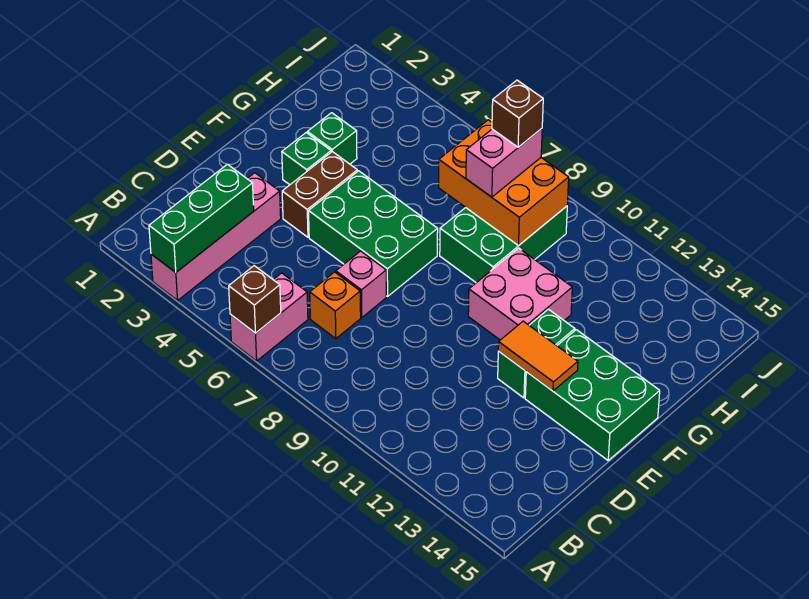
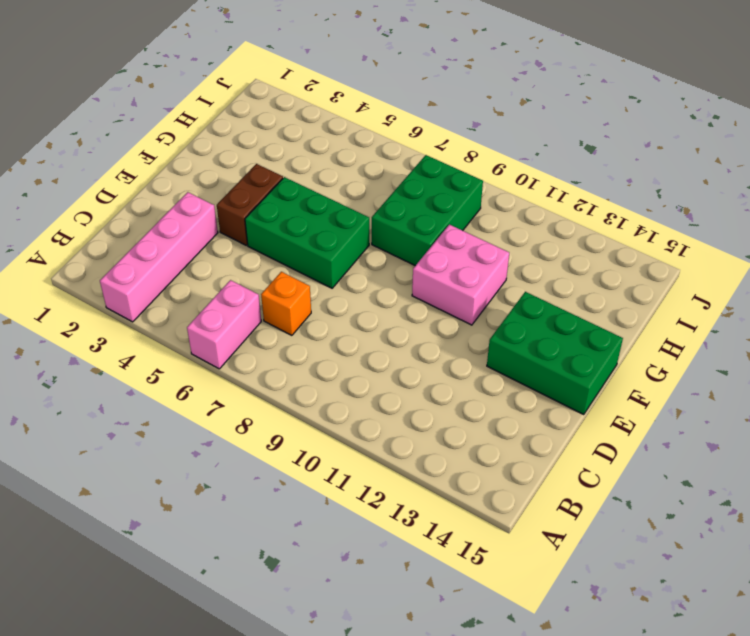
none -> pink 1x1 brick [336,251,386,317]
none -> green 1x2 brick [498,309,575,398]
none -> green 1x1 brick [282,133,331,185]

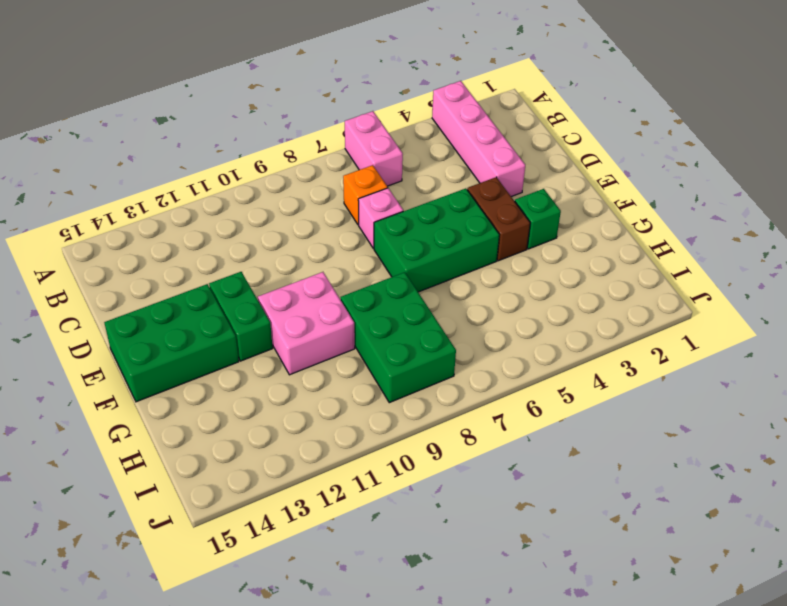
none -> green 1x1 brick [307,113,357,164]
none -> green 1x3 brick [149,164,254,272]
none -> brown 1x1 brick [229,266,281,333]

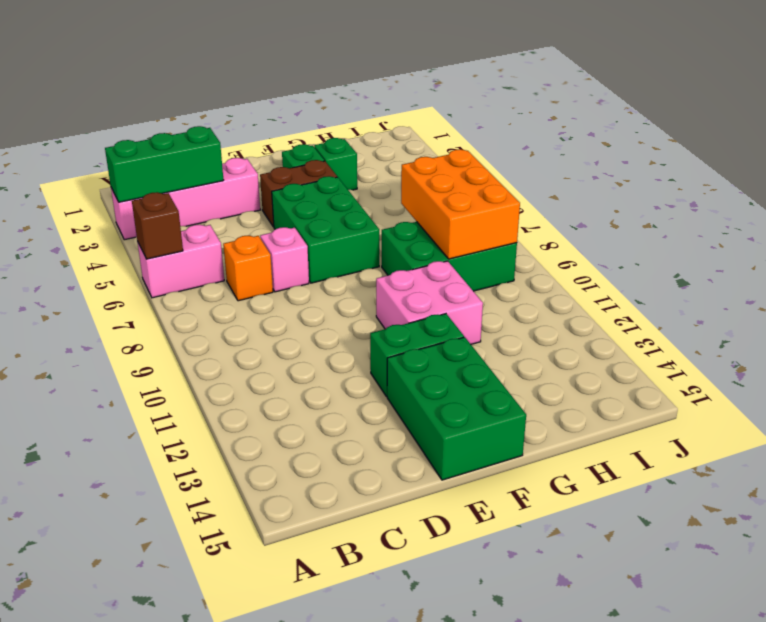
none -> orange 1x2 tile [498,321,578,391]
none -> pink 1x2 brick [466,129,542,197]
none -> brown 1x1 brick [492,80,543,147]

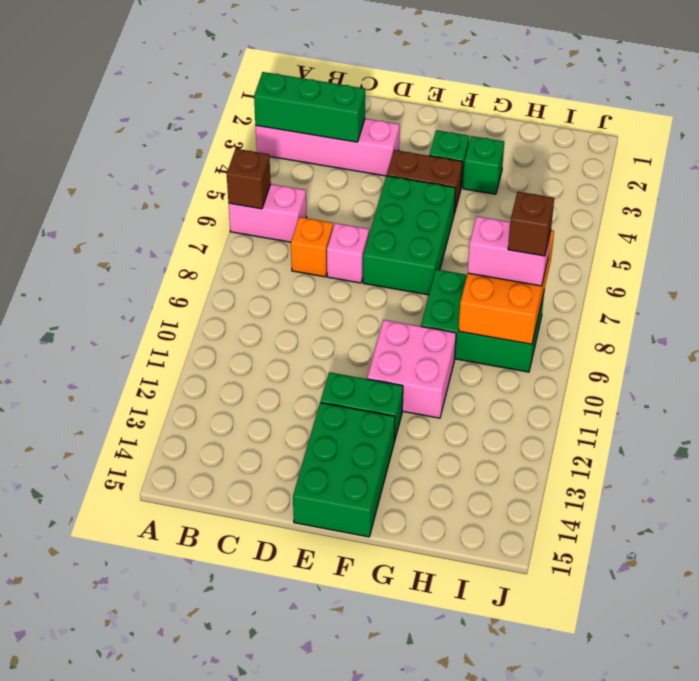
none -> orange 1x2 tile [498,321,578,391]

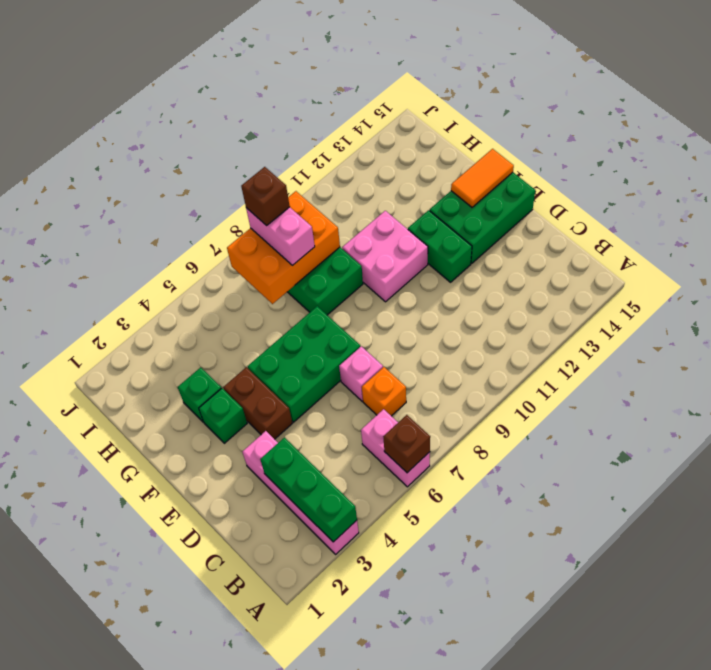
orange 1x2 tile [451,149,514,207] -> orange 1x2 tile moved to [498,321,578,391]

